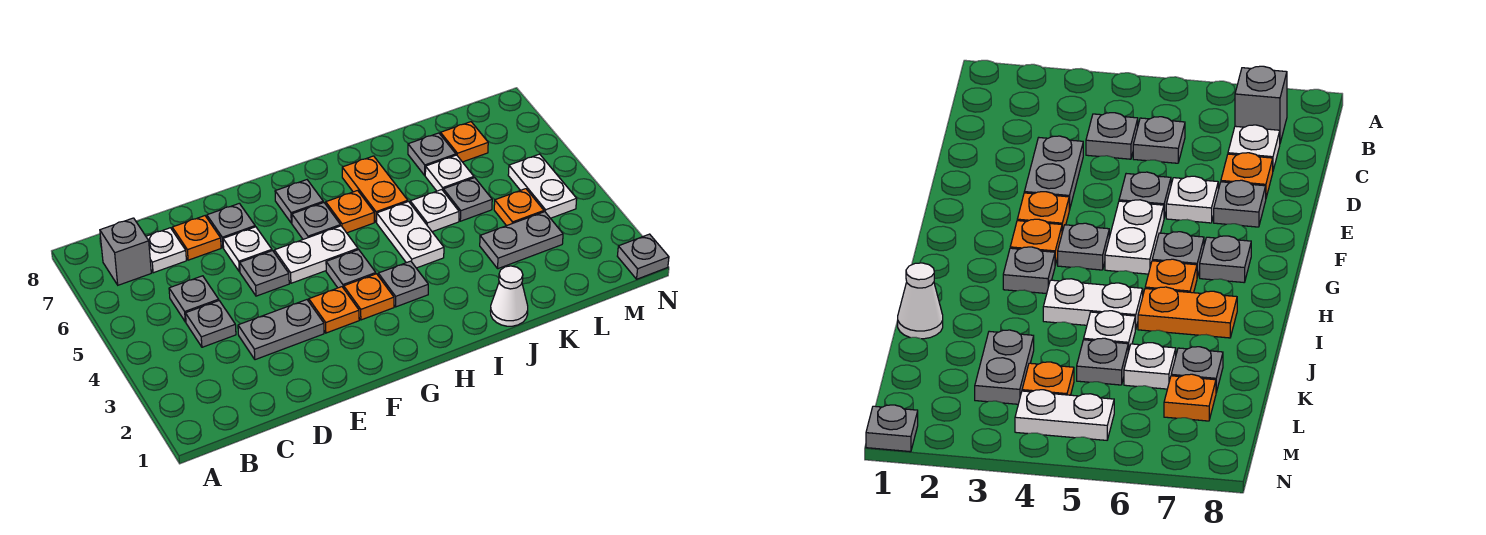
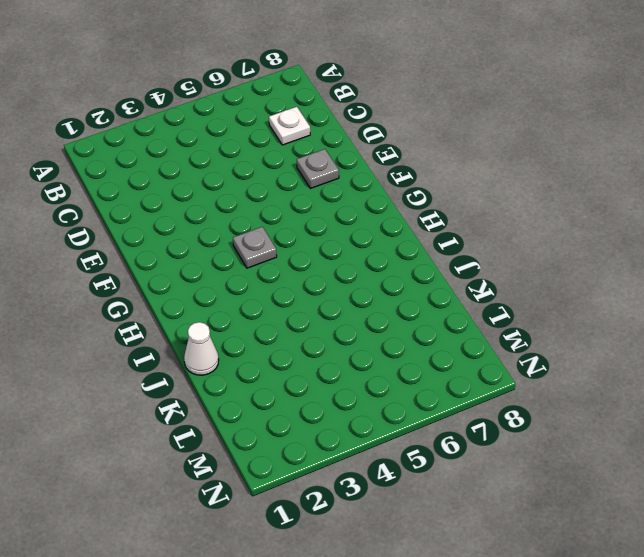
none -> grey 1x1 brick [100,218,151,285]
none -> grey 1x1 plate [185,301,236,347]
none -> grey 1x1 plate [169,276,219,322]

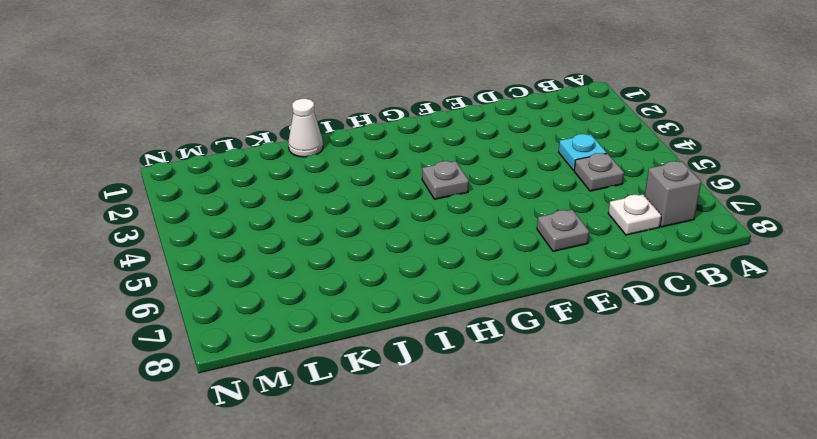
cyan 1x1 plate [559,134,607,170] -> grey 1x1 plate [185,301,236,347]
none -> grey 1x2 plate [238,300,324,360]
none -> orange 1x1 plate [172,216,221,260]
none -> grey 1x1 plate [240,251,289,296]

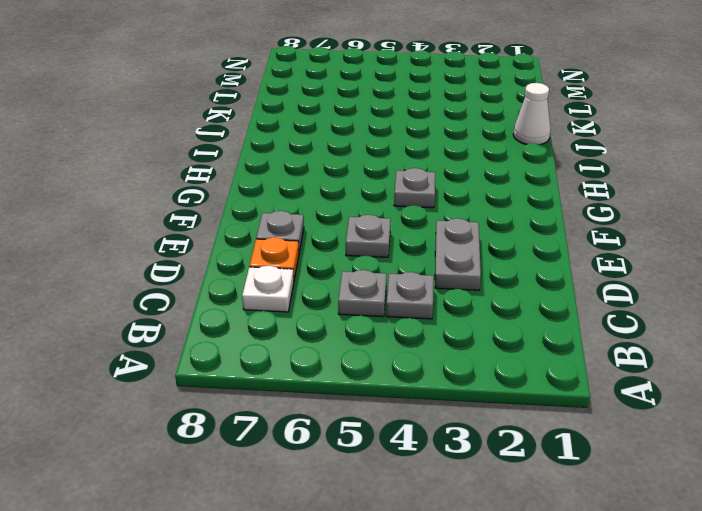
none -> grey 1x1 brick [100,218,151,285]
none -> white 1x1 plate [223,227,272,272]
none -> orange 1x1 plate [309,287,359,333]

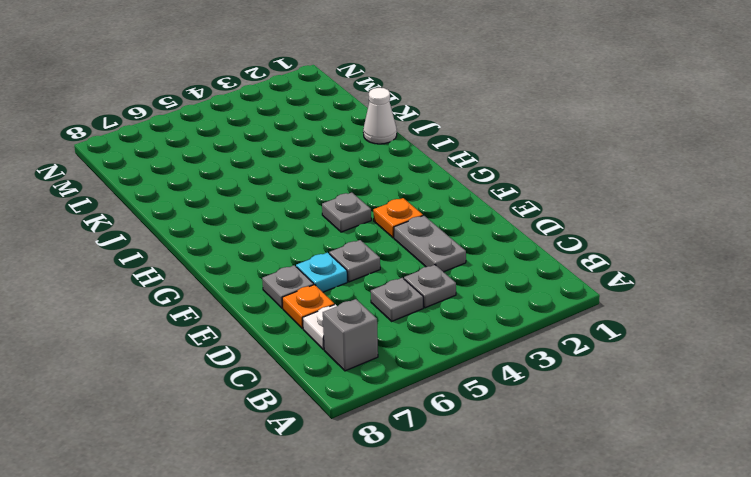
cyan 1x1 plate [296,253,347,292] -> white 1x1 plate [223,227,272,272]
none -> white 1x2 plate [274,226,358,283]
none -> orange 1x1 plate [344,274,394,320]
none -> grey 1x1 plate [292,202,340,239]

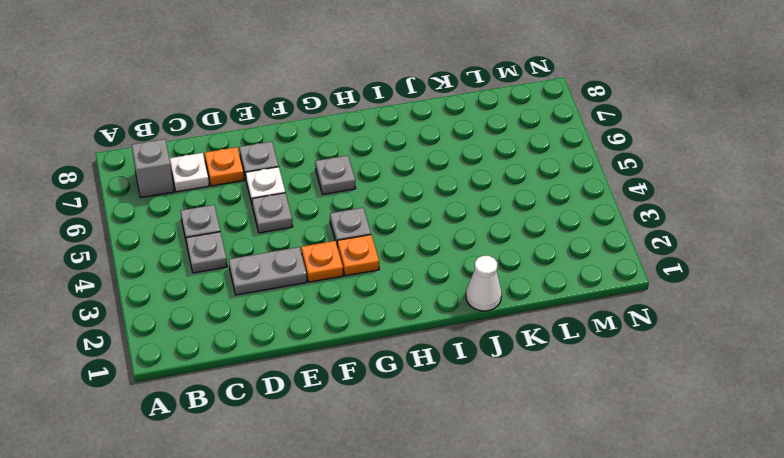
none -> white 1x2 plate [274,226,358,283]
none -> grey 1x1 plate [275,180,323,223]
none -> grey 1x1 plate [378,261,428,307]

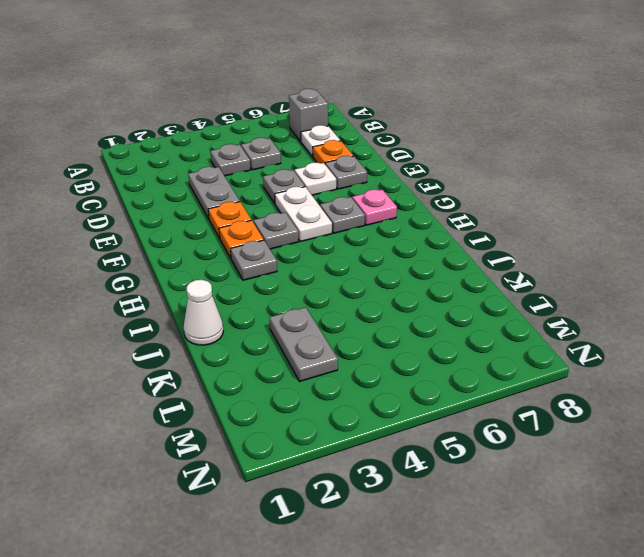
pink 1x1 plate [352,190,397,225] -> grey 1x1 plate [275,180,323,223]
none -> orange 1x1 plate [326,191,374,233]
none -> white 1x2 plate [377,202,444,268]
none -> orange 1x2 plate [342,156,408,222]

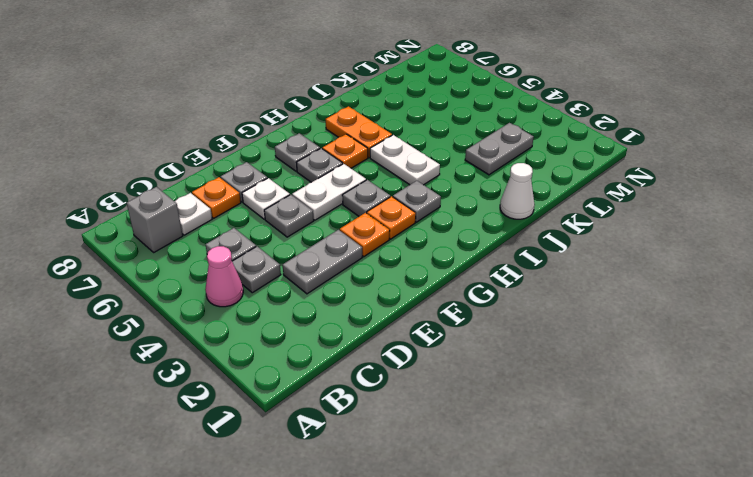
pink 1x1 cone [205,246,243,307] -> none
none -> white 1x1 plate [410,190,459,232]
none -> grey 1x1 plate [443,178,492,221]
none -> white 1x1 plate [425,155,474,191]

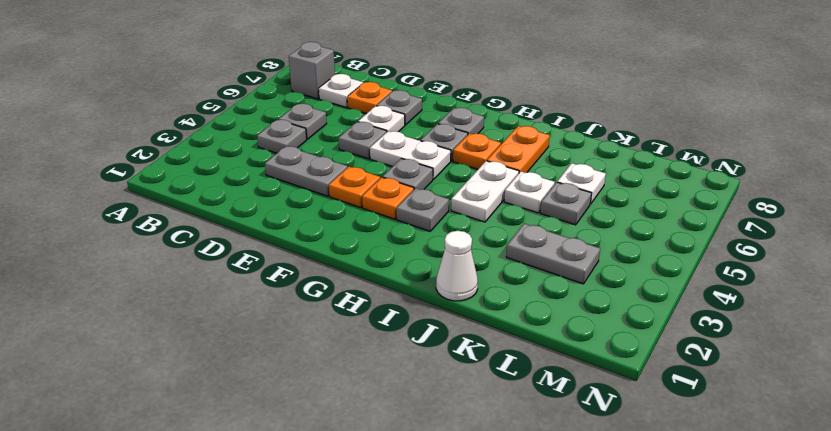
none -> grey 1x1 plate [408,133,456,175]
none -> orange 1x1 plate [494,189,544,226]
none -> orange 1x1 plate [440,122,488,162]

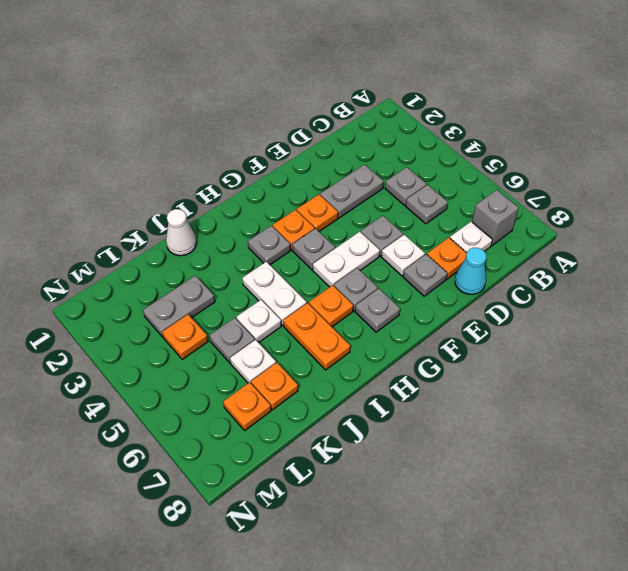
cyan 1x1 cone [455,248,486,294] -> none
orange 1x1 plate [251,363,298,410] -> grey 1x1 plate [408,133,456,175]
none -> white 1x2 plate [508,154,577,218]
none -> grey 1x1 plate [617,234,669,279]

